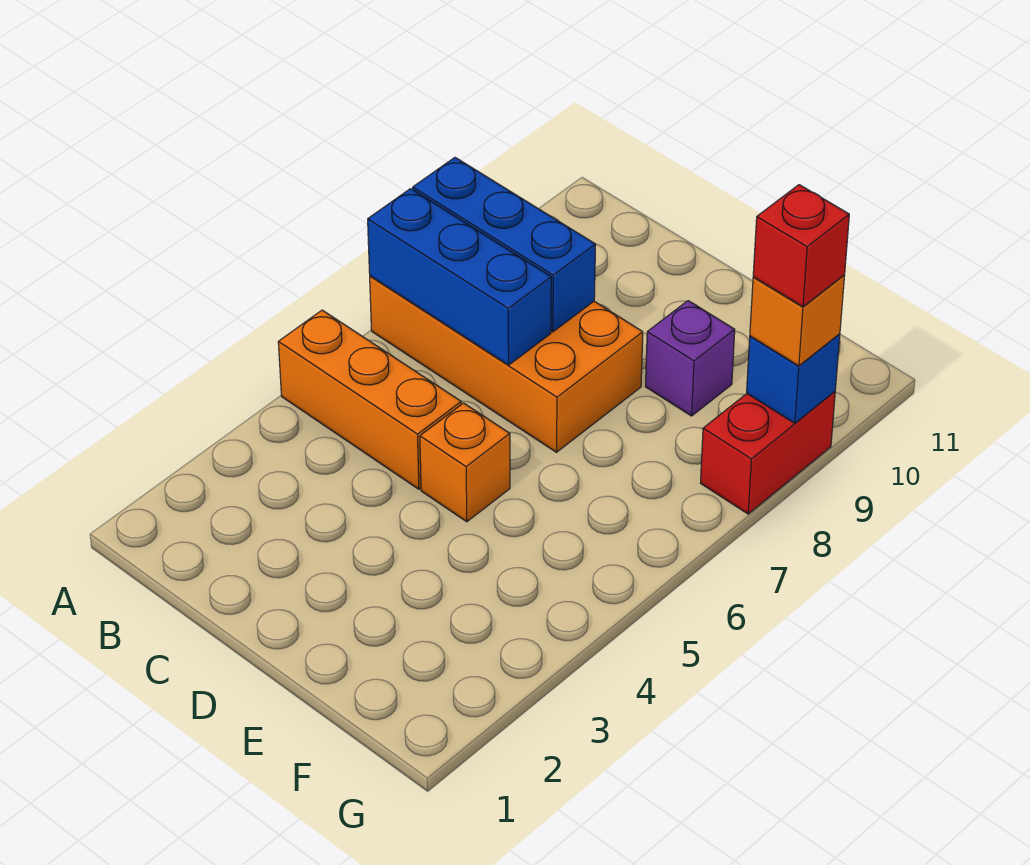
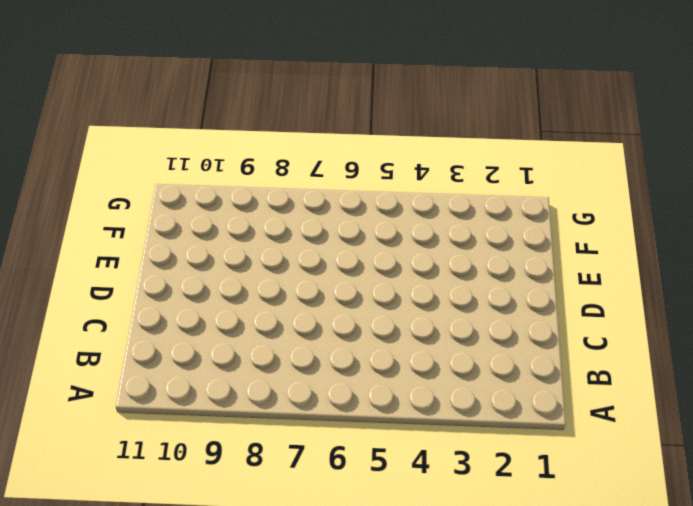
none -> orange 1x3 brick [278,310,461,489]
none -> orange 2x4 brick [370,276,643,452]

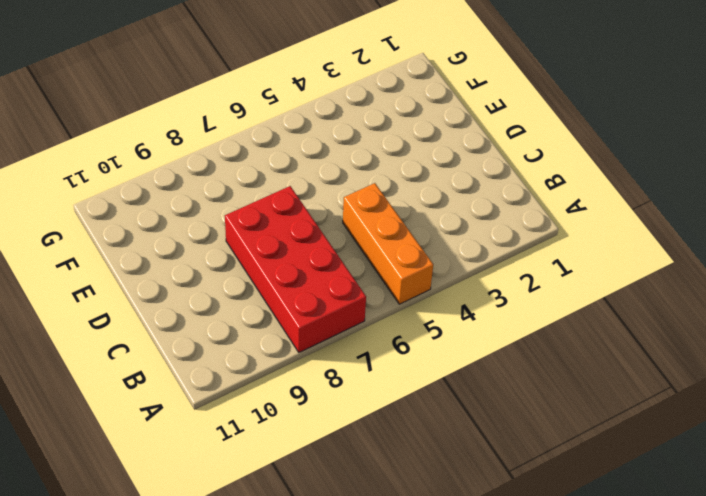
red 2x4 brick [225,186,366,352] -> orange 2x4 brick [370,276,643,452]
none -> orange 1x1 brick [420,403,510,522]
none -> purple 1x1 brick [645,301,735,416]

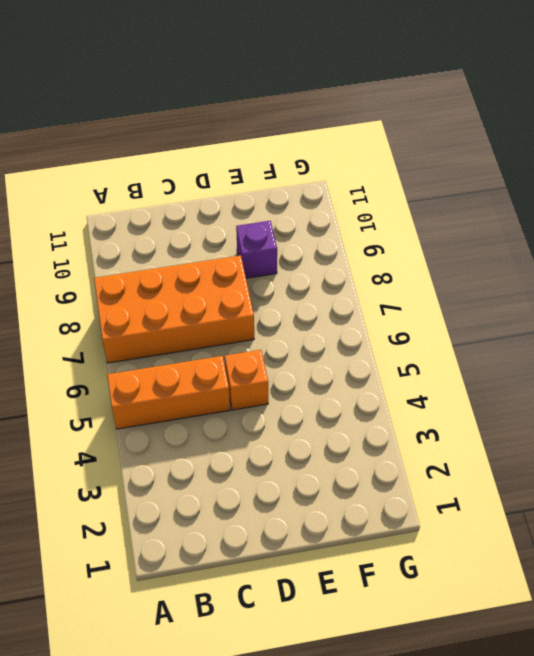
none -> red 1x2 brick [701,392,835,514]
none -> blue 1x3 brick [368,189,551,365]

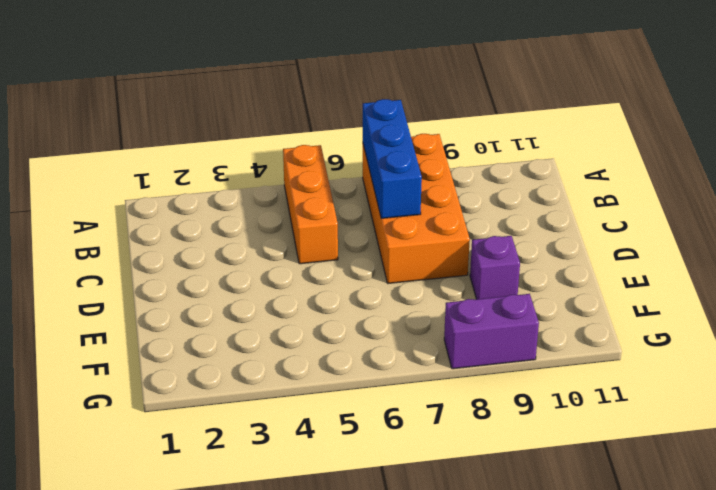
purple 1x2 brick [444,294,539,369] -> red 1x2 brick [701,392,835,514]
none -> orange 1x1 brick [420,403,510,522]
none -> blue 1x3 brick [413,158,596,332]

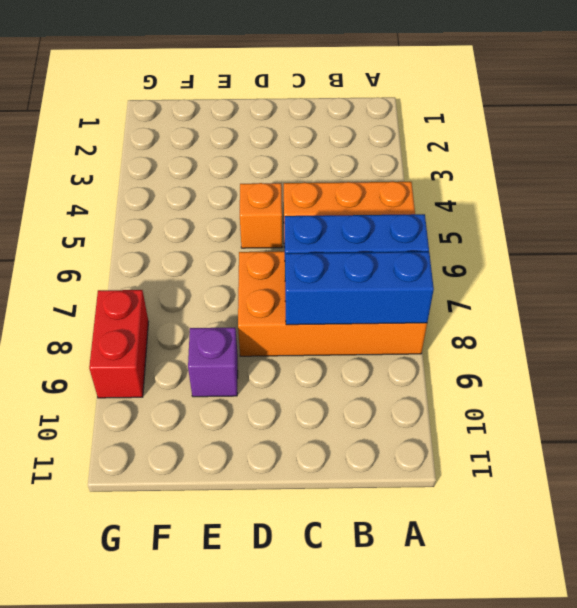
none -> blue 1x1 brick [747,334,840,423]
none -> orange 1x1 brick [750,275,845,366]

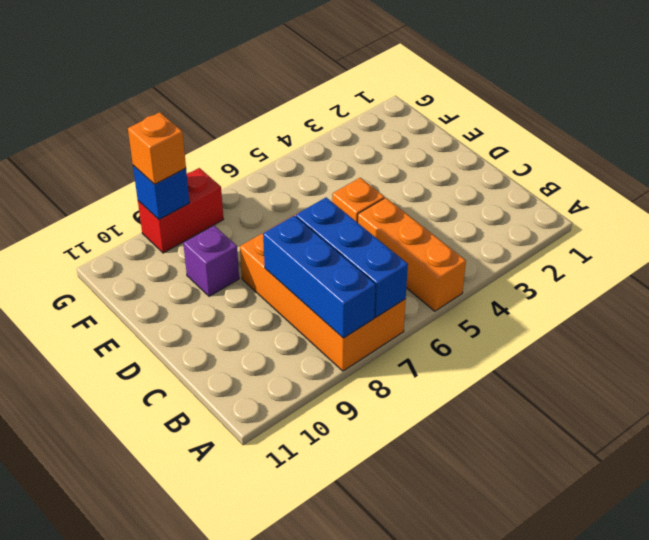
none -> red 1x1 brick [753,185,849,307]

